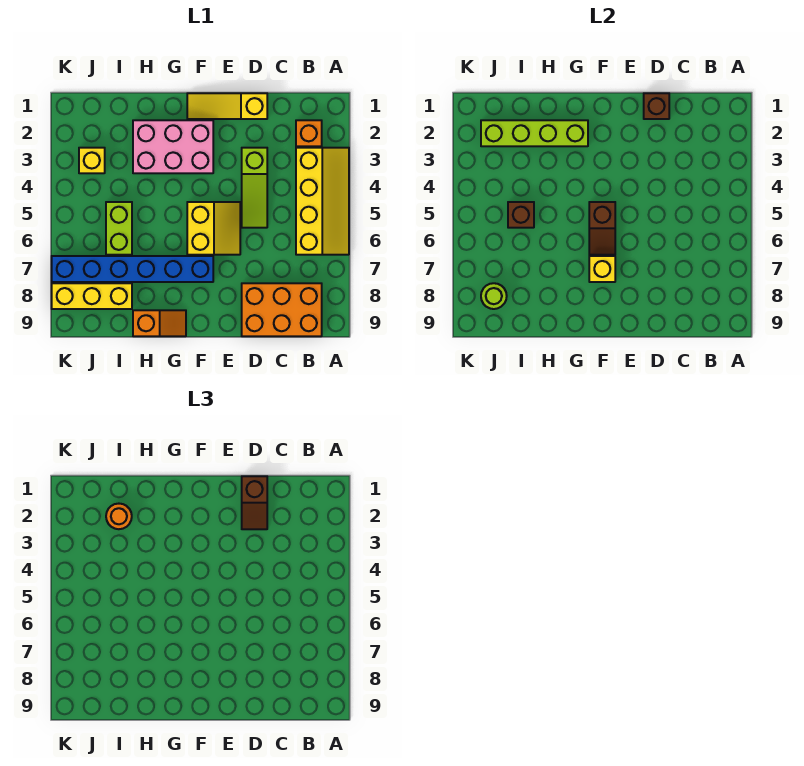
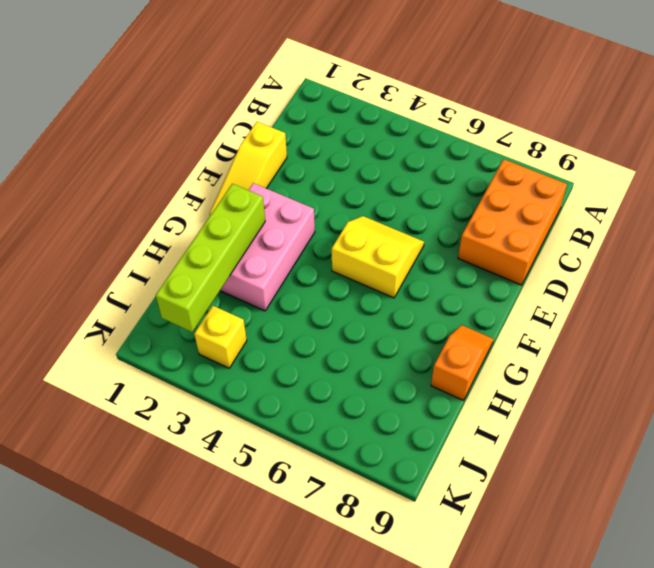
none -> yellow 2x4 slope [296,148,349,255]
none -> orange 1x1 brick [296,120,322,146]
none -> lime 1x3 slope [242,148,267,228]

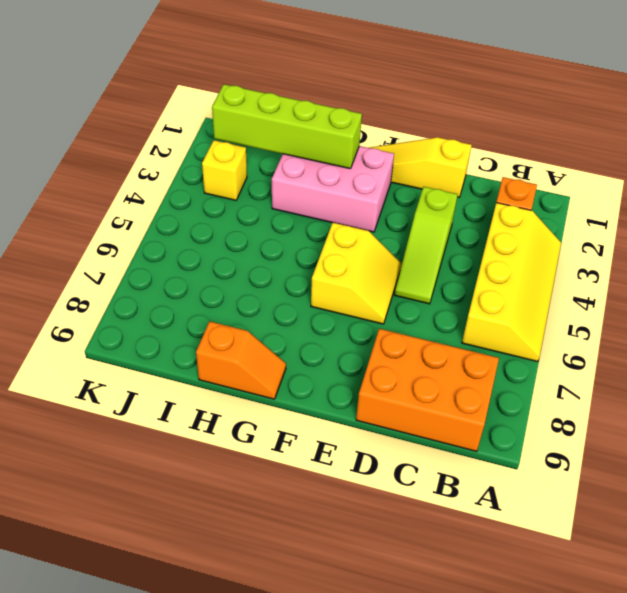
none -> blue 1x6 brick [52,256,213,282]
none -> lime 1x2 brick [106,202,132,255]
none -> yellow 1x3 brick [52,283,132,309]

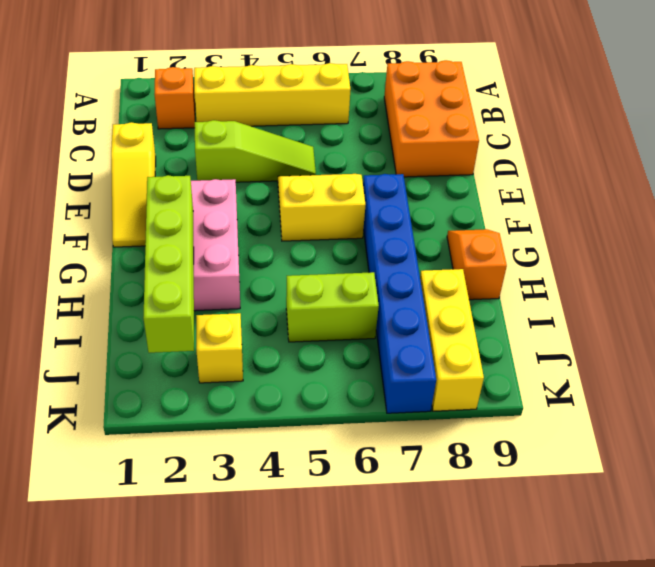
none -> brown 1x1 brick [644,93,669,119]
none -> brown 1x2 slope [589,202,615,255]
none -> yellow 1x1 brick [589,256,615,282]

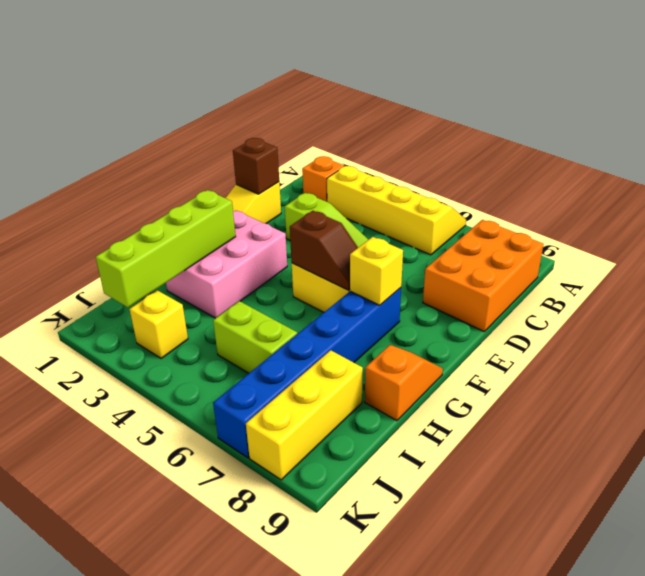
none -> brown 1x1 brick [508,202,534,228]
none -> lime 1x1 round brick [481,283,507,309]
none -> brown 1x2 slope [242,476,267,529]

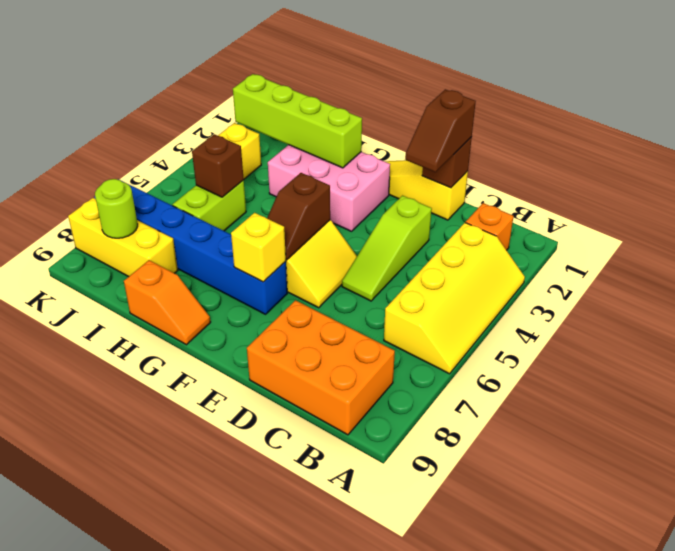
none -> orange 1x1 round brick [106,504,132,529]

